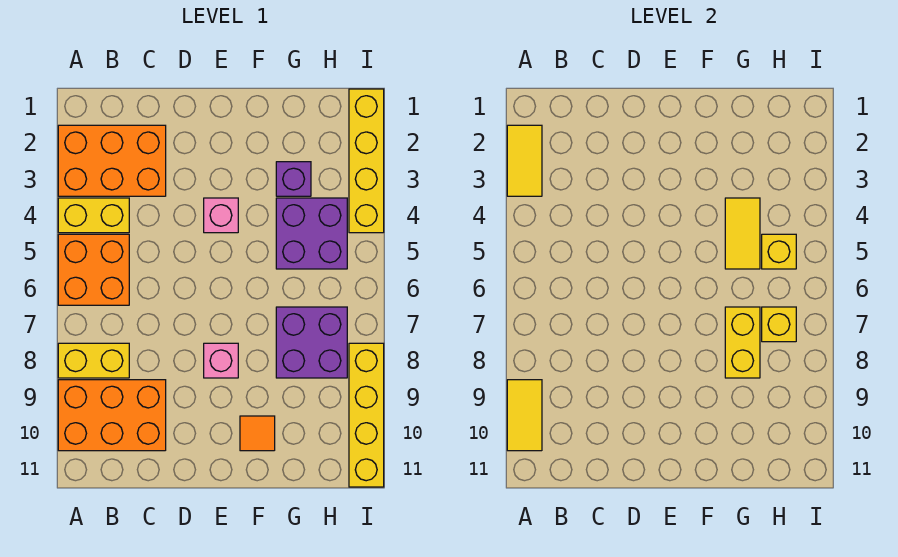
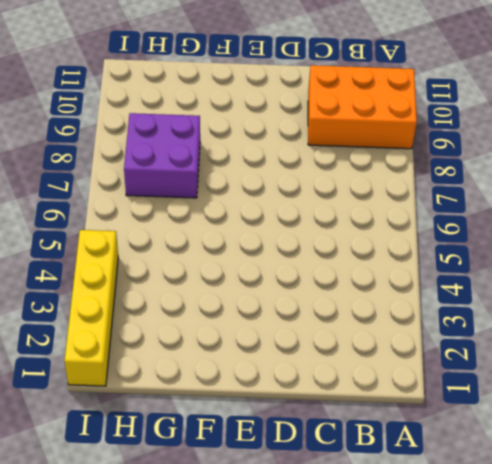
none -> orange 2x3 brick [58,125,166,196]
none -> yellow 1x2 brick [58,198,129,233]
none -> orange 2x2 brick [58,234,129,305]

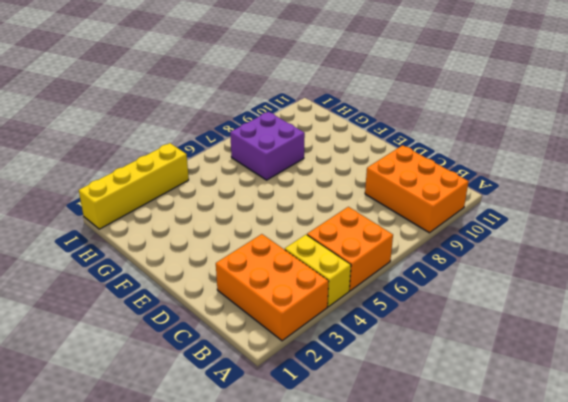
none -> yellow 1x2 brick [58,343,129,378]
none -> pink 1x1 brick [204,198,238,233]
none -> pink 1x1 brick [204,343,238,378]

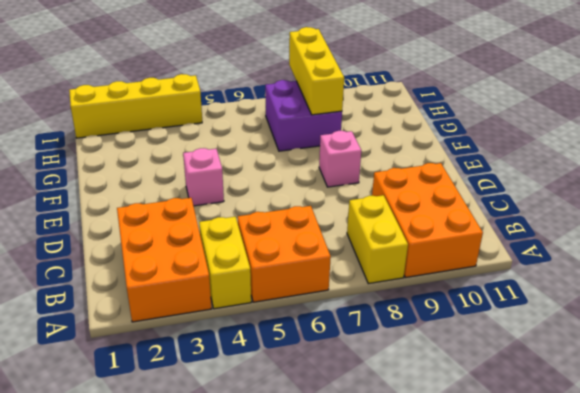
yellow 1x3 brick [289,27,344,115] -> yellow 1x2 brick [725,307,760,378]
none -> orange 1x1 tile [240,416,275,451]
none -> purple 1x1 brick [276,162,311,196]
none -> purple 2x2 brick [276,198,347,269]

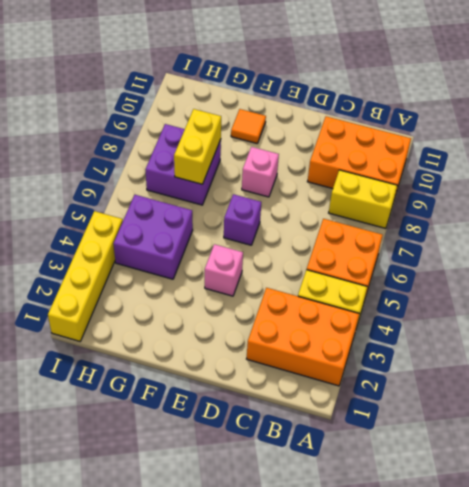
purple 1x1 brick [224,194,261,245] -> purple 1x1 brick moved to [276,162,311,196]
none -> yellow 1x4 brick [349,343,384,487]
none -> yellow 1x2 tile [507,125,542,196]
none -> yellow 1x2 tile [507,380,542,451]

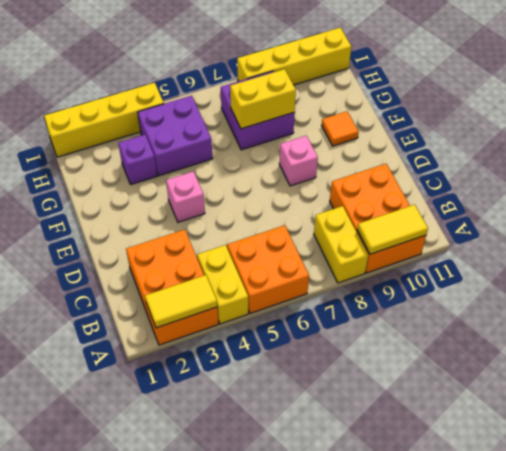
none -> yellow 1x2 tile [725,198,760,269]
none -> yellow 1x1 brick [762,234,796,269]
none -> yellow 1x1 brick [762,307,796,342]

